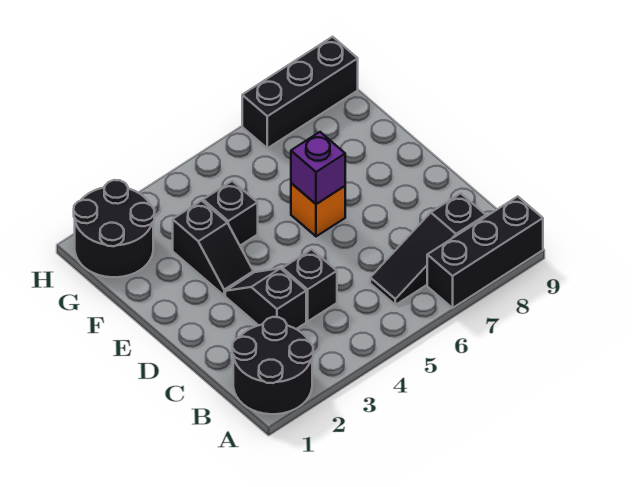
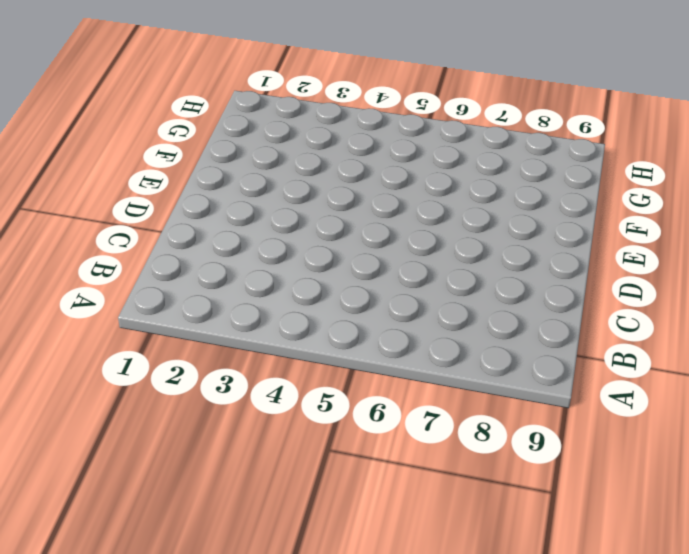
none -> black 2x2 round brick [232,317,313,414]
none -> black 1x3 brick [427,196,543,308]

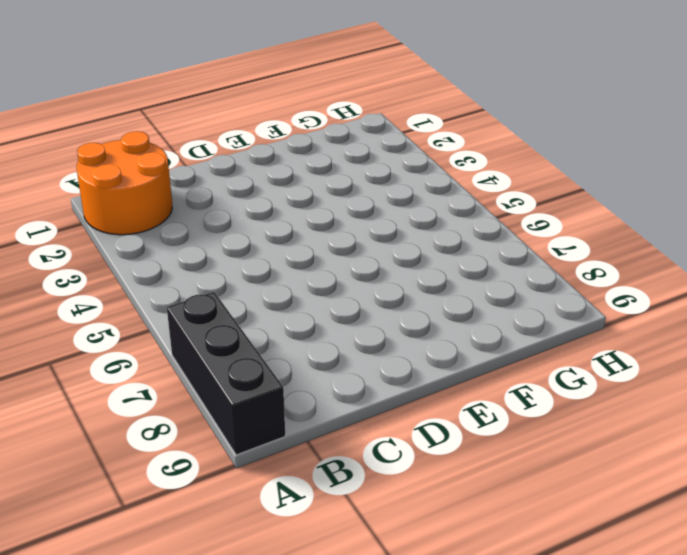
orange 2x2 round brick [76,131,172,235] -> black 2x2 round brick [232,317,313,414]
none -> black 1x3 slope [370,193,486,305]
none -> black 1x2 slope [225,268,306,329]

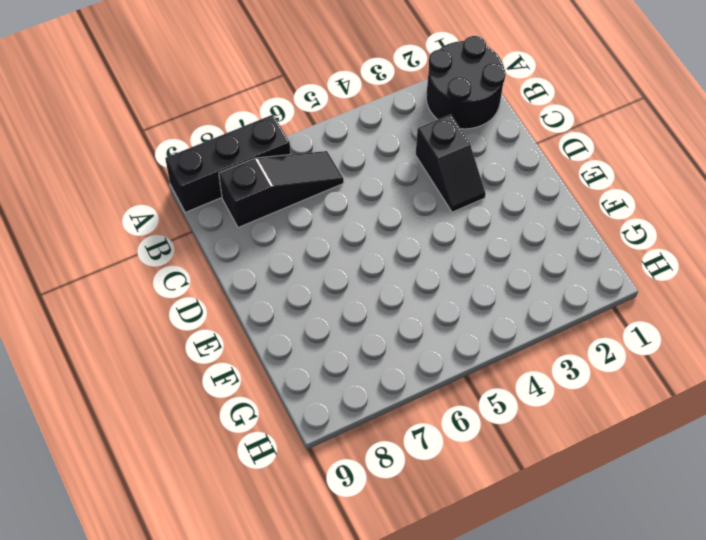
none -> black 1x1 brick [283,249,337,321]
none -> black 1x2 slope [173,201,253,295]

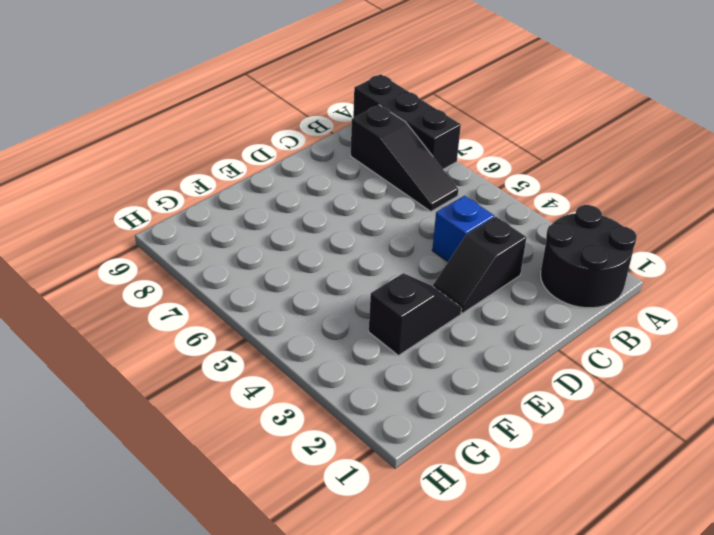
blue 1x1 brick [432,196,494,262] -> black 1x1 brick [283,249,337,321]
none -> orange 1x1 brick [291,183,345,236]
none -> black 1x1 brick [203,181,258,245]

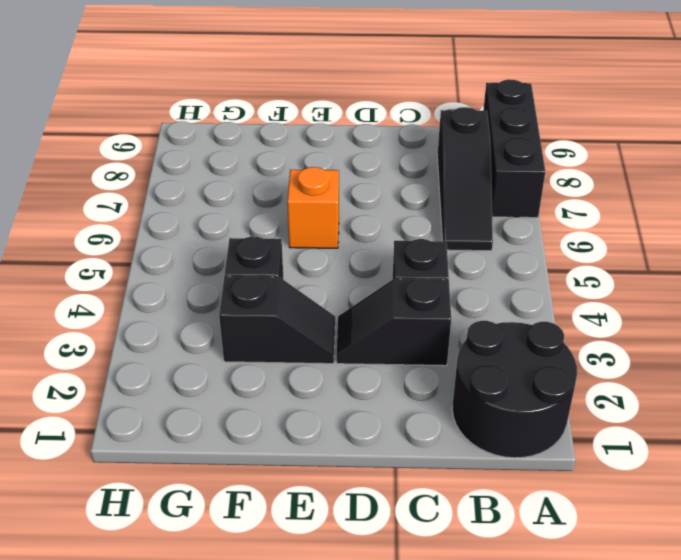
none -> black 2x2 round brick [74,180,155,277]
none -> black 1x3 brick [242,37,358,148]

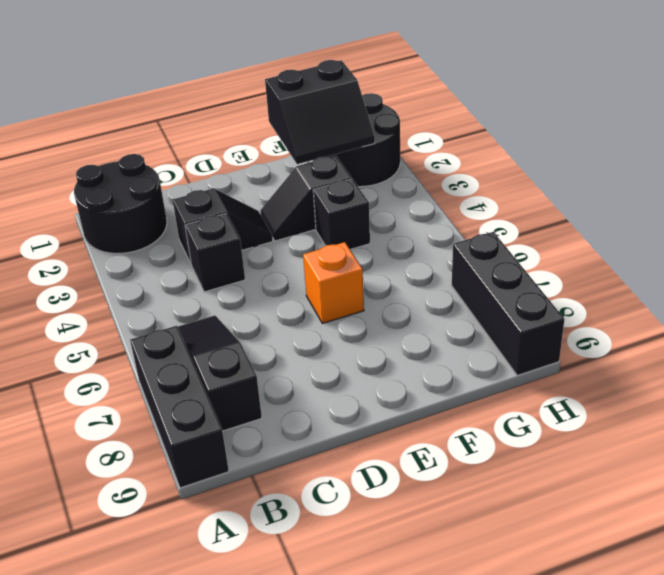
black 2x2 slope [265,60,375,164] -> none
none -> purple 1x1 brick [291,132,345,204]

